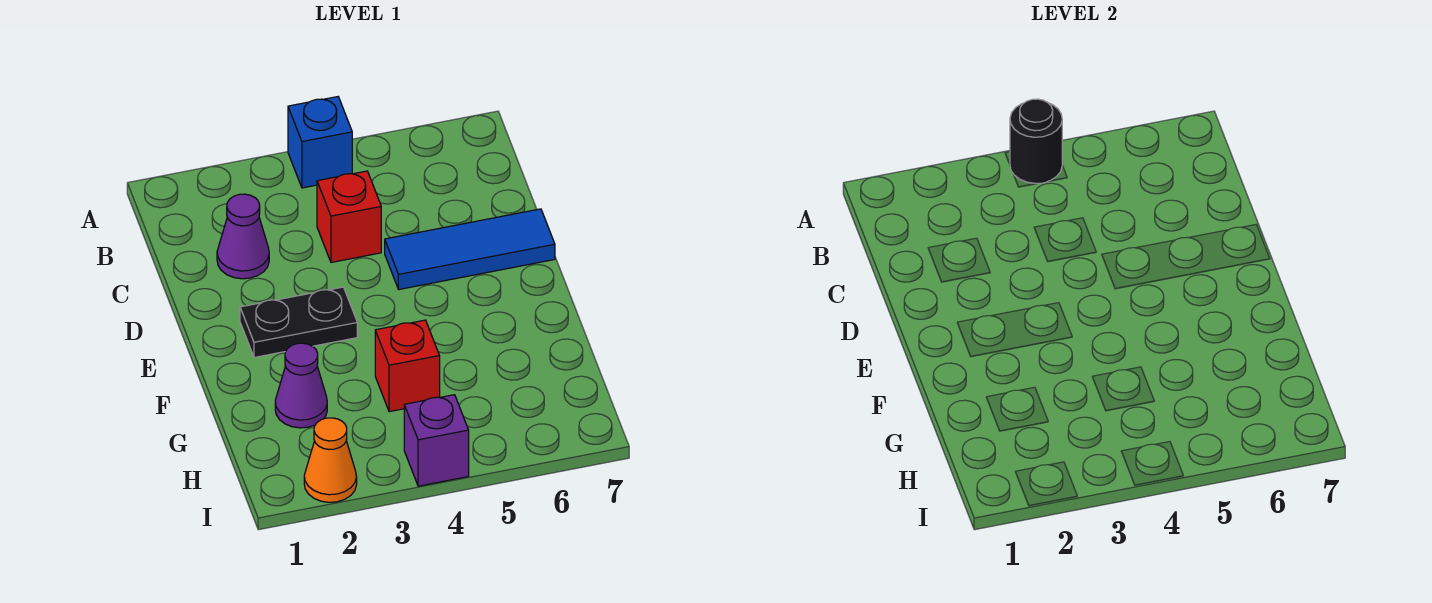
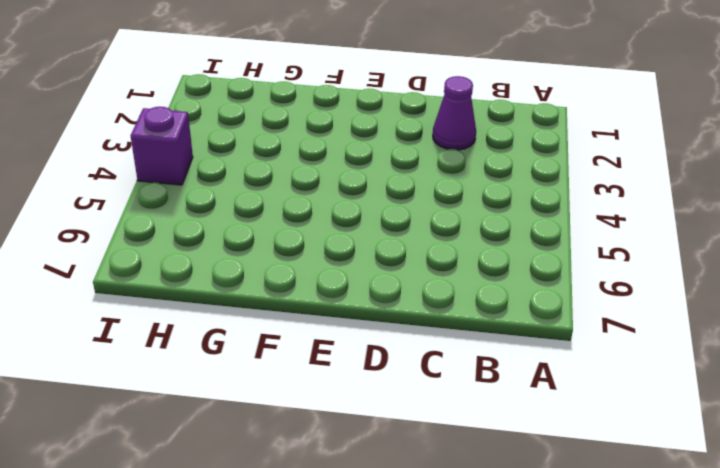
none -> blue 1x1 brick [288,97,352,188]
none -> red 1x1 brick [317,171,381,262]

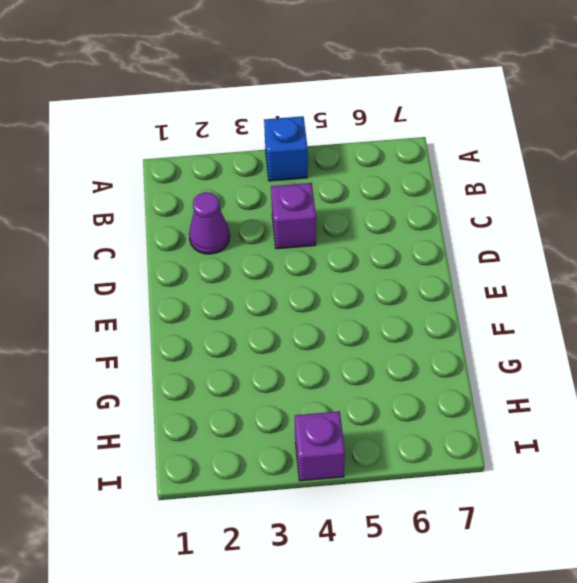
purple 1x1 brick [271,183,316,249] -> red 1x1 brick [317,171,381,262]
none -> blue 1x3 tile [385,209,555,289]
none -> black 1x2 plate [240,287,357,357]

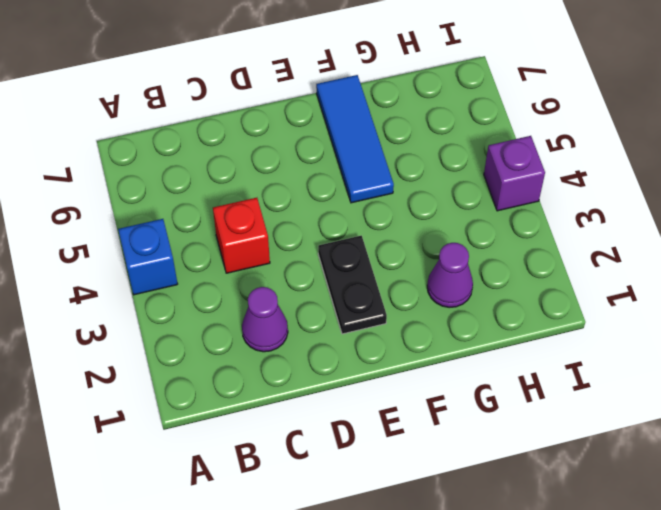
blue 1x3 tile [316,75,394,203] -> blue 1x3 tile moved to [385,209,555,289]
none -> red 1x1 brick [375,320,440,412]
none -> orange 1x1 cone [304,418,357,502]

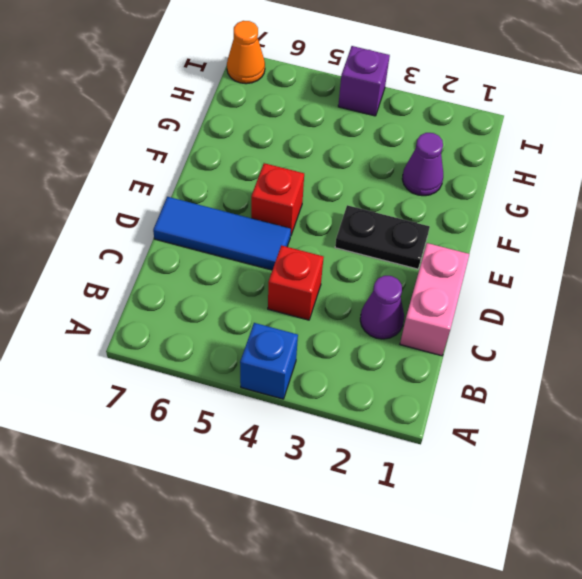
pink 1x2 brick [400,243,469,356] -> none
red 1x1 brick [251,163,304,235] -> red 1x1 brick moved to [375,320,440,412]
orange 1x1 cone [227,21,265,84] -> orange 1x1 cone moved to [304,418,357,502]
none -> black 1x1 round brick [1010,99,1062,184]

